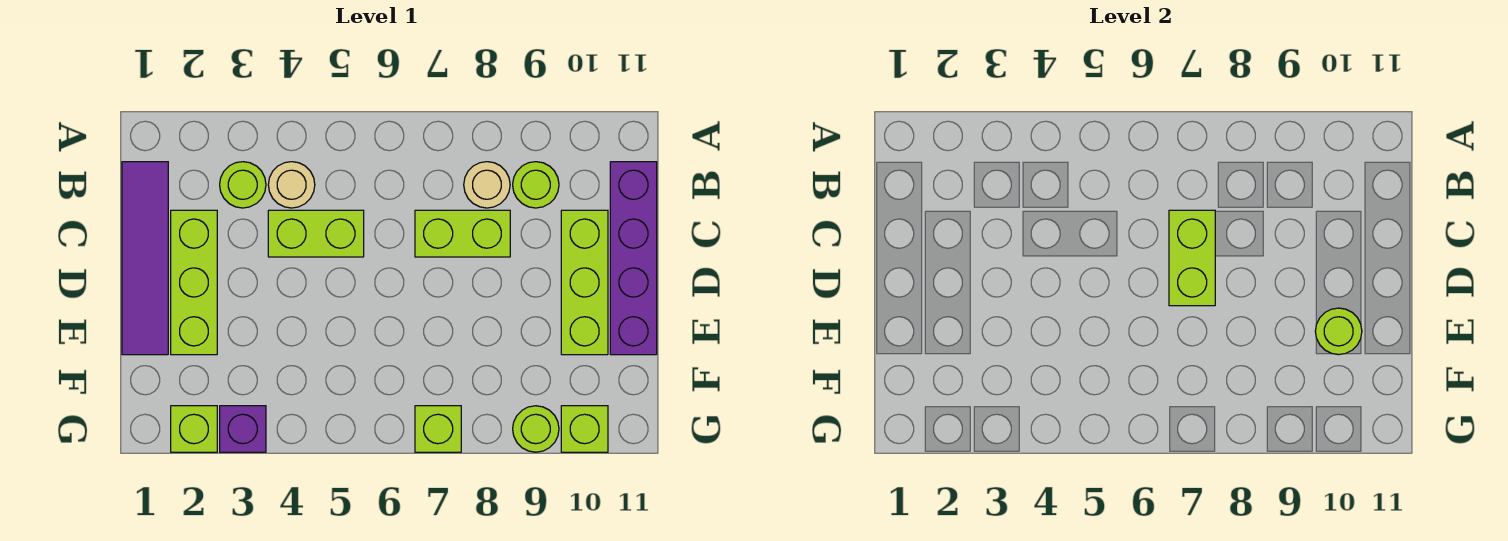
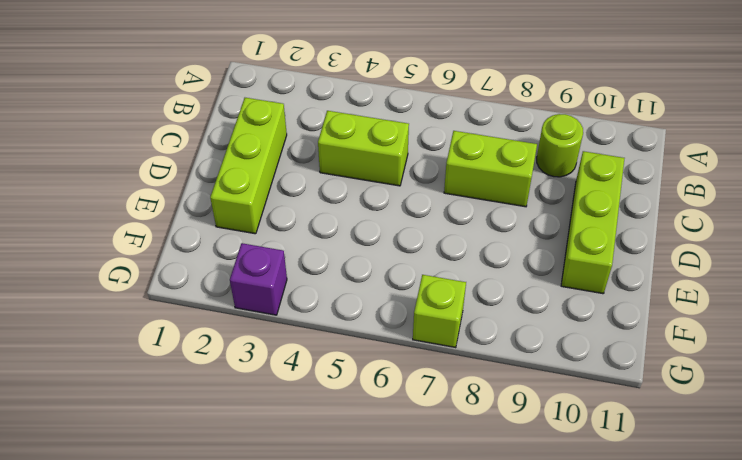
none -> purple 1x4 tile [122,162,168,355]
none -> lime 1x1 round brick [220,162,266,208]
none -> tan 1x1 round brick [268,162,315,208]

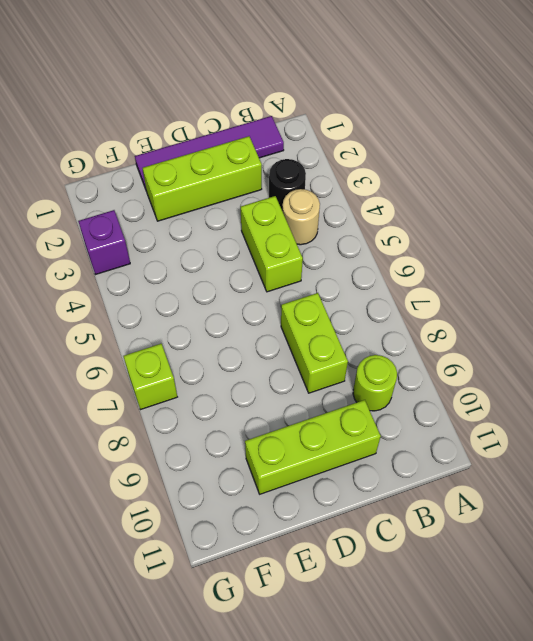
black 1x1 round brick [269,159,306,210] -> lime 1x1 round brick [220,162,266,208]
none -> tan 1x1 round brick [464,162,510,208]
none -> purple 1x4 brick [610,162,657,355]
none -> lime 1x1 brick [171,406,217,452]

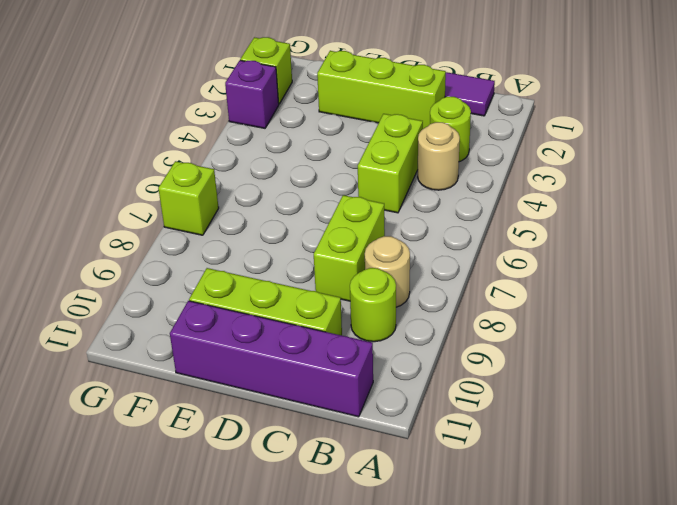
none -> lime 1x1 round brick [513,406,559,452]
none -> lime 1x1 brick [561,406,608,452]
none -> lime 1x2 brick [1169,210,1215,306]

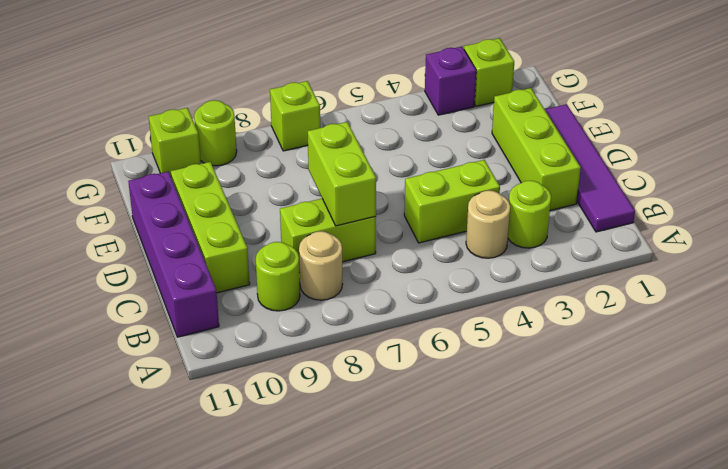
none -> lime 1x1 round brick [1315,308,1362,355]

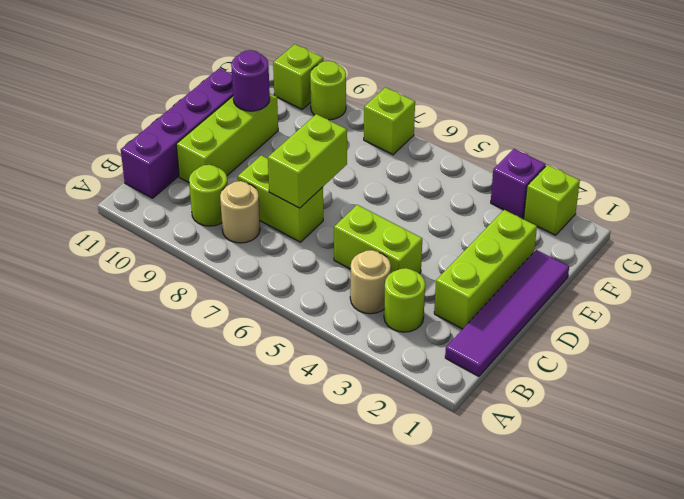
purple 1x1 round brick [231,50,270,111] -> lime 1x1 round brick [1315,308,1362,355]

